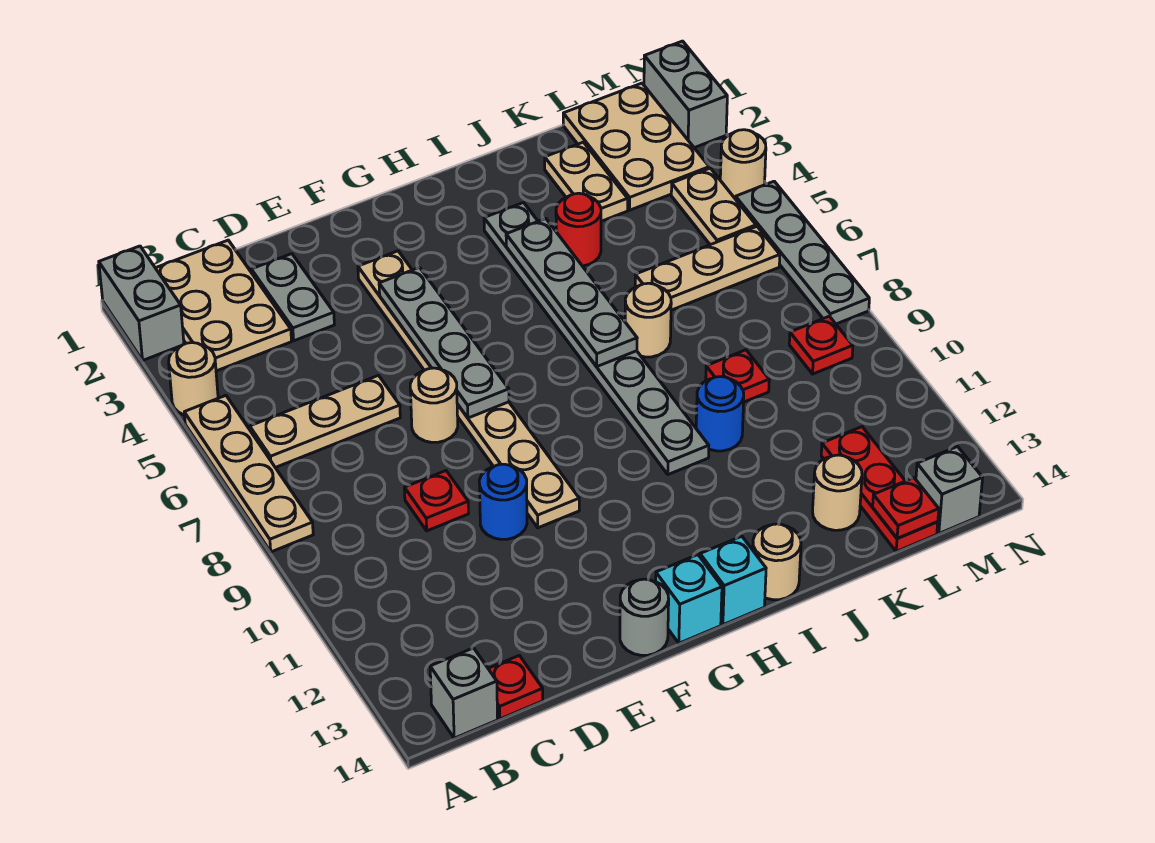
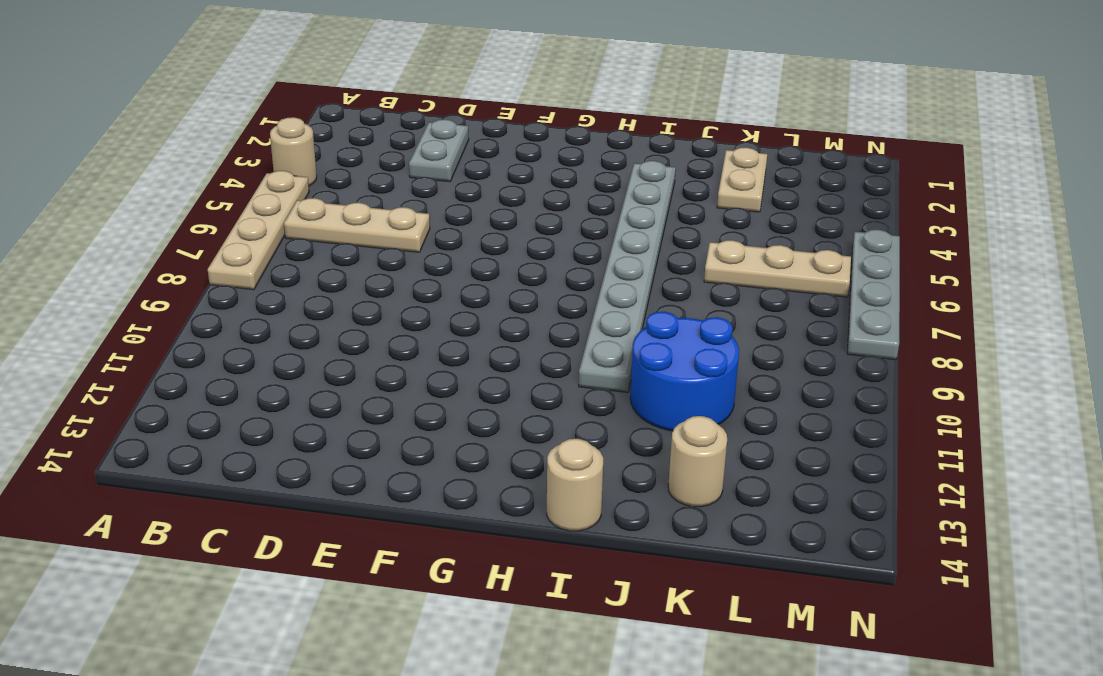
blue 2x2 round brick [630,312,739,431] -> blue 1x1 round brick [696,377,744,451]
none -> grey 1x2 brick [99,246,184,360]
none -> tan 2x3 plate [156,240,292,371]
none -> grey 1x1 brick [430,648,498,738]
none -> red 1x1 plate [488,655,543,719]

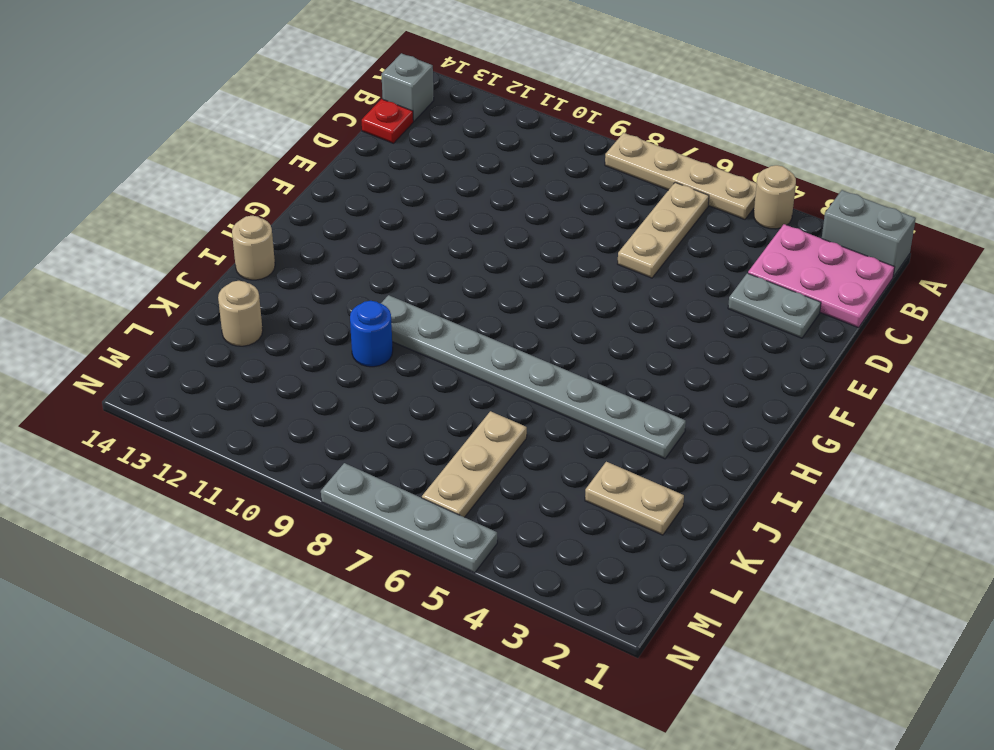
pink 2x3 plate [748,224,895,328] -> tan 2x3 plate [156,240,292,371]
none -> red 1x1 plate [404,471,469,531]
none -> tan 1x1 round brick [410,368,458,442]
none -> blue 1x1 round brick [479,464,527,539]
none -> tan 1x8 plate [358,251,579,528]

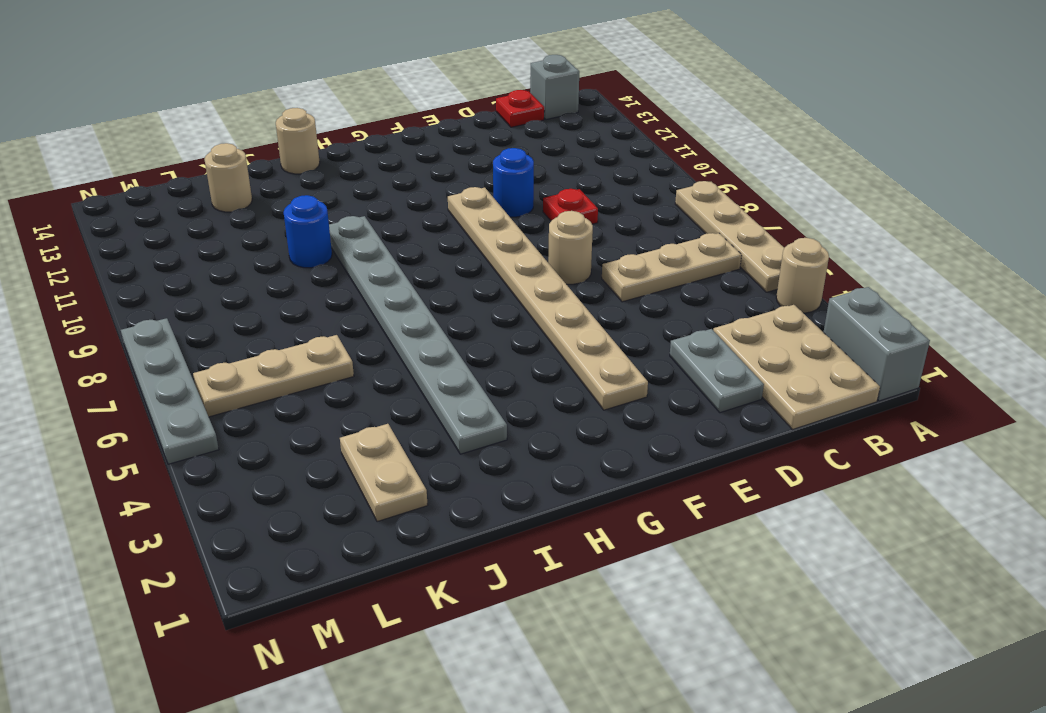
none -> grey 1x1 round brick [620,579,669,655]
none -> cyan 1x1 brick [656,555,722,643]
none -> cyan 1x1 brick [700,536,766,625]
none -> red 1x1 round brick [556,193,601,266]

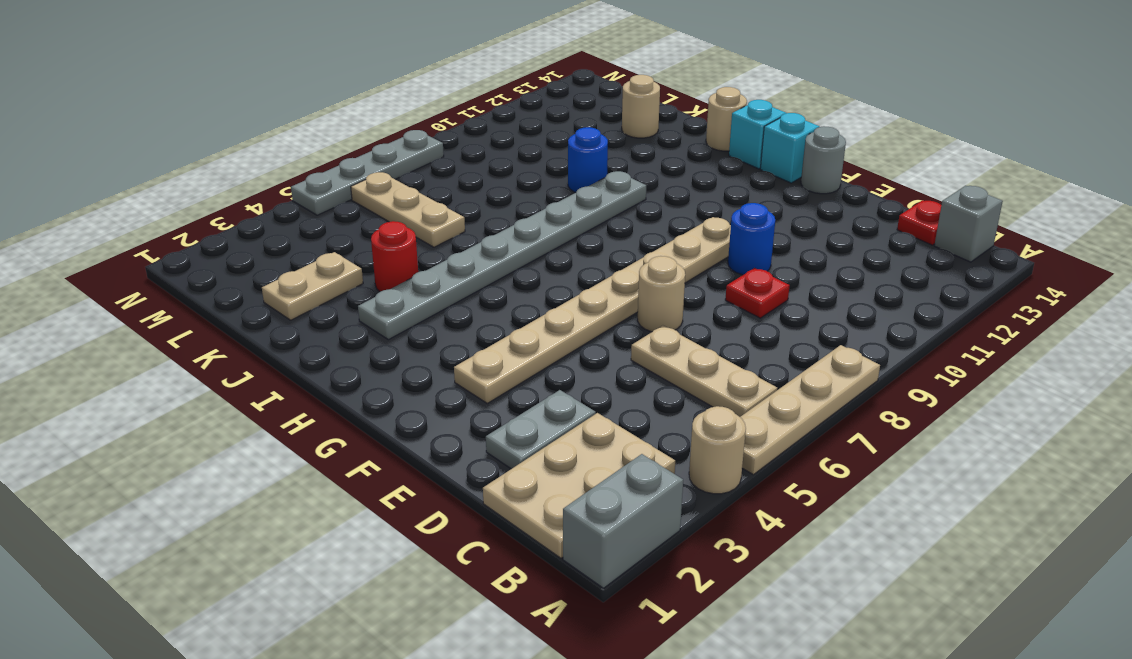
none -> tan 1x1 round brick [625,283,671,357]
none -> red 1x1 plate [706,350,769,402]
none -> tan 2x3 plate [563,83,709,210]
none -> red 1x3 plate [821,427,938,551]

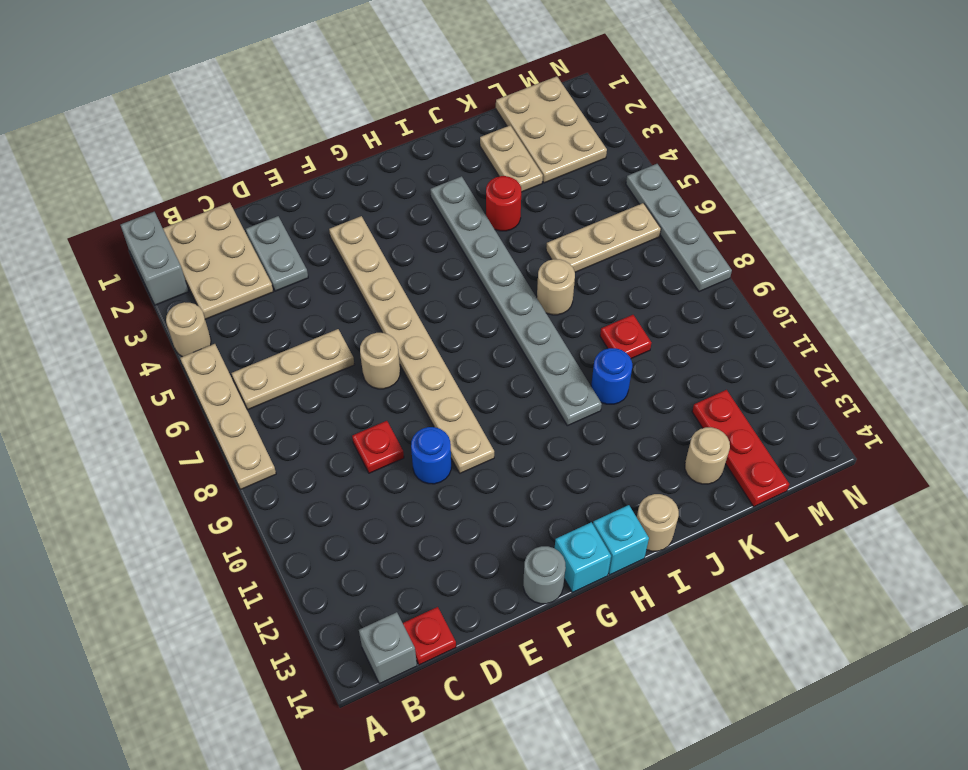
none -> tan 1x2 plate [671,168,756,245]
none -> red 1x1 plate [789,316,853,374]
none -> grey 1x1 brick [916,447,983,533]
none -> grey 1x2 brick [644,41,727,148]

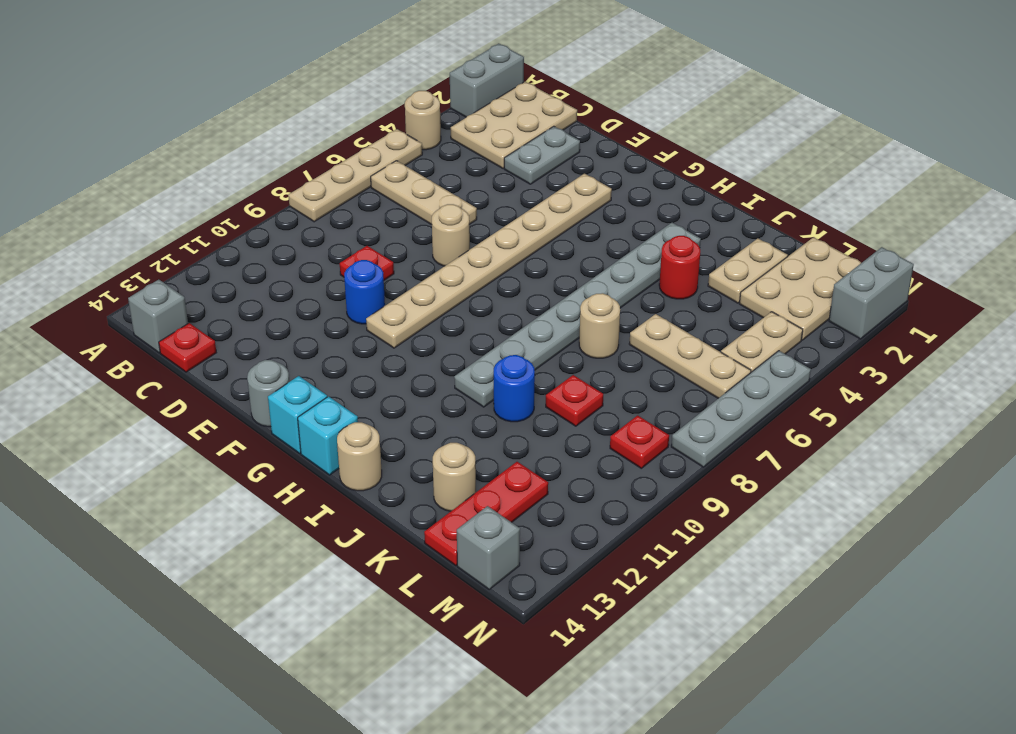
none -> tan 1x1 round brick [720,130,766,199]
none -> grey 1x4 plate [379,267,509,418]
none -> grey 1x4 plate [506,219,637,366]
none -> red 1x1 plate [873,478,939,539]

